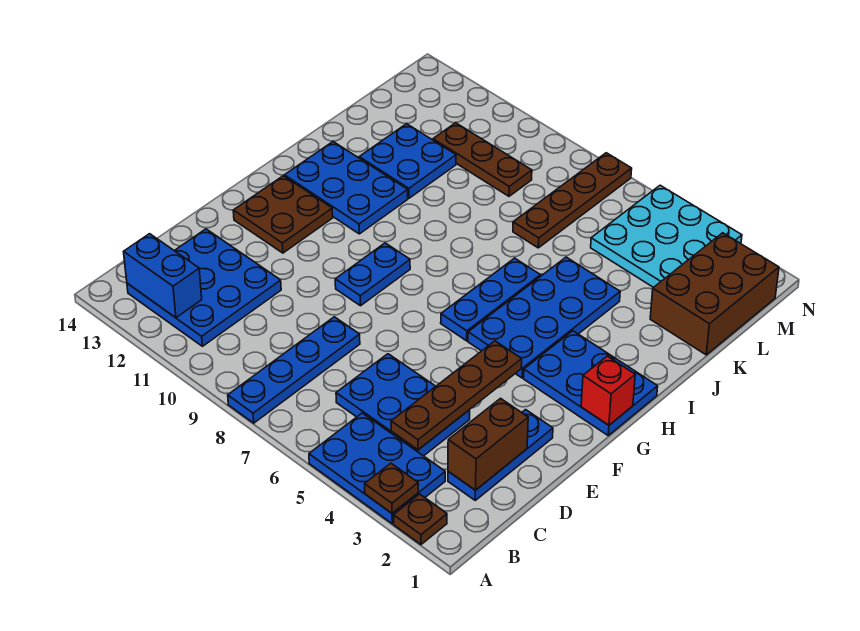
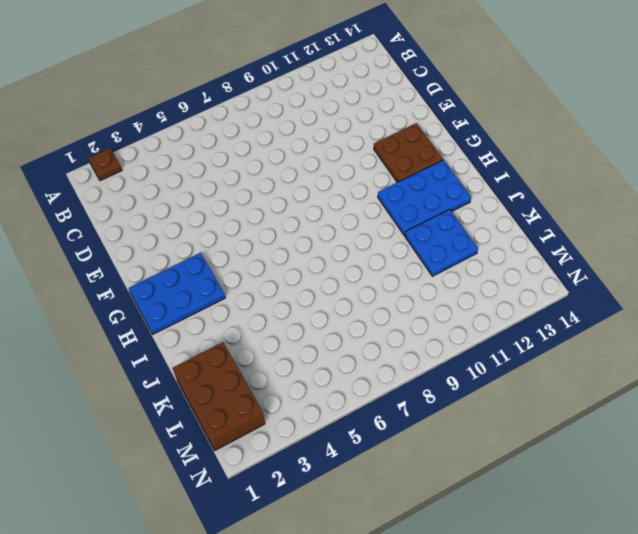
none -> blue 2x3 plate [309,413,445,524]
none -> blue 1x4 plate [228,317,360,423]
none -> blue 3x3 plate [127,229,281,346]

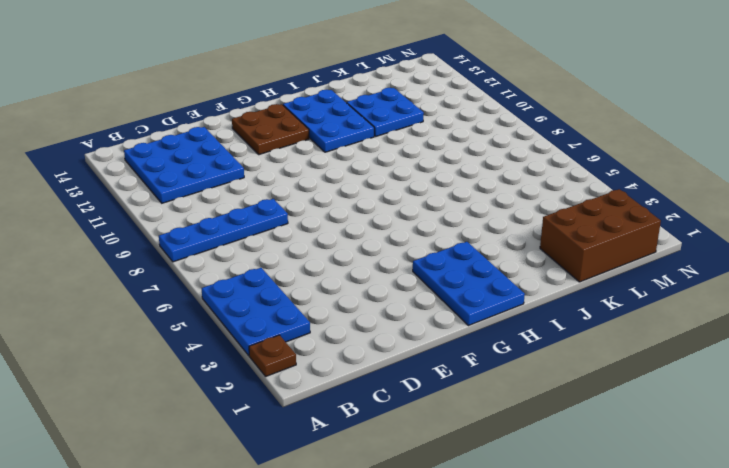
none -> blue 1x3 plate [448,410,553,500]
none -> blue 2x3 plate [336,354,470,456]
none -> blue 1x2 plate [335,243,410,306]

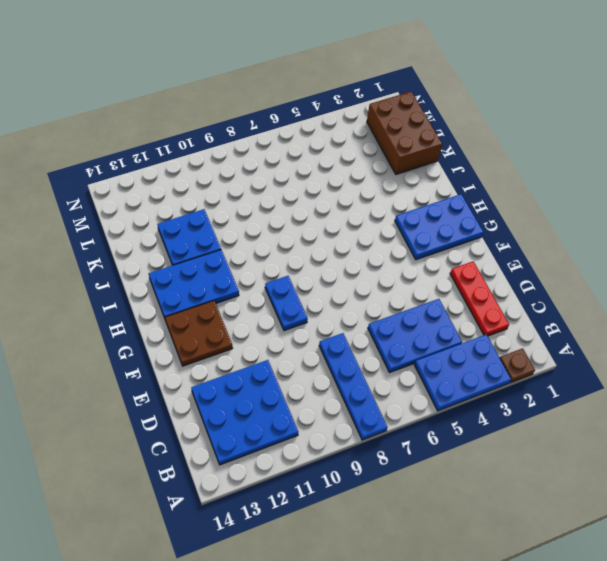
red 1x3 plate [450,261,509,336] -> blue 1x3 plate [448,410,553,500]
none -> blue 2x4 plate [468,257,620,378]
none -> blue 1x3 plate [441,258,540,341]
none -> brown 1x4 plate [513,153,632,248]

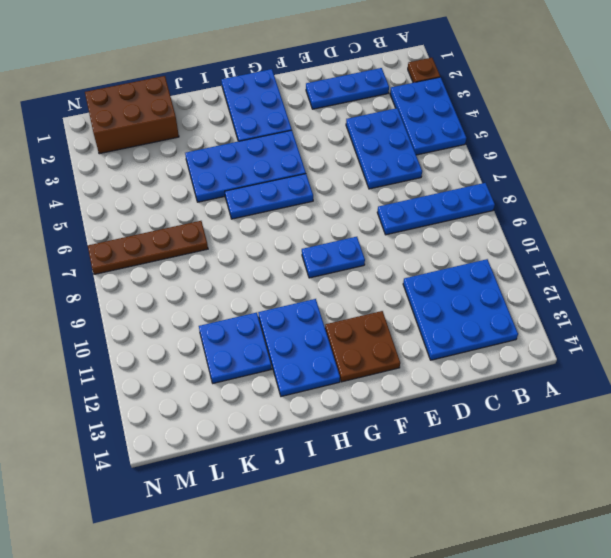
none -> cyan 3x3 plate [591,185,742,287]
none -> brown 1x3 plate [433,123,532,196]
none -> brown 1x1 plate [365,463,418,513]

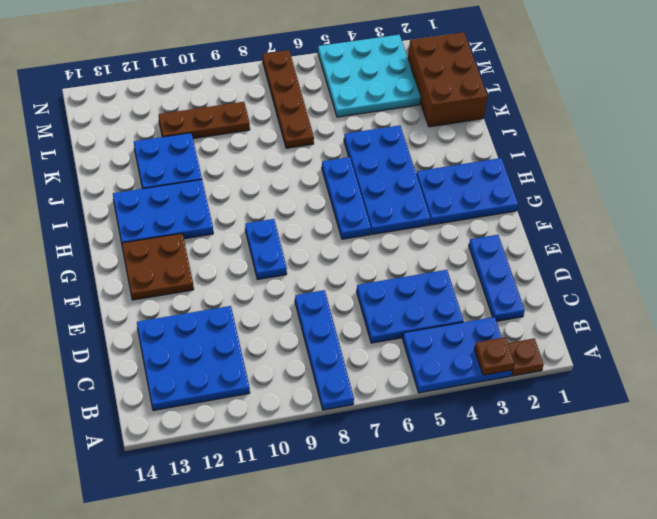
none -> blue 1x2 brick [124,234,202,318]
none -> brown 1x2 brick [448,398,528,490]
none -> brown 1x4 plate [391,341,522,450]

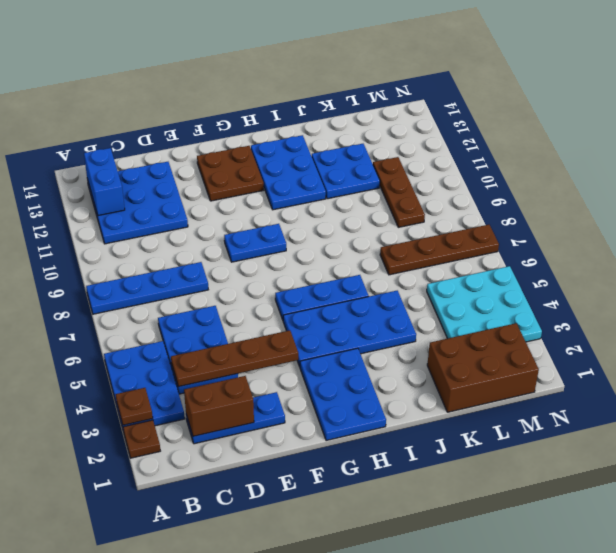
none -> red 1x1 brick [581,356,635,425]

